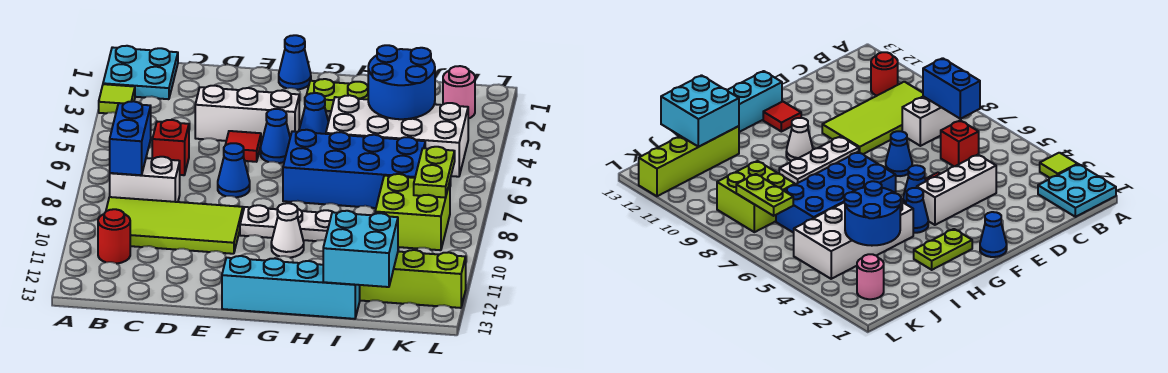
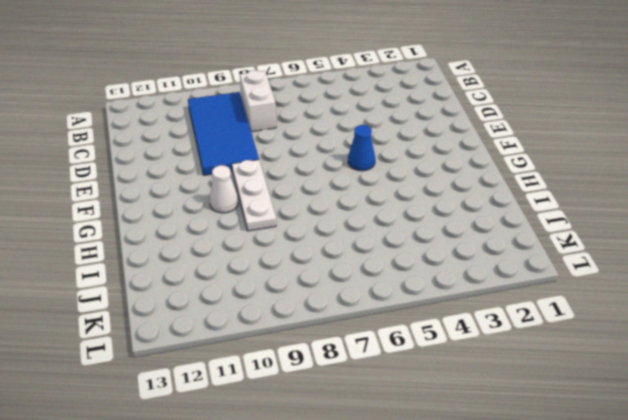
blue 2x4 tile [188,92,259,175] -> lime 2x4 tile [106,197,243,254]
none -> cyan 2x2 plate [103,46,178,99]
none -> lime 1x1 tile [99,84,135,113]
none -> red 1x1 round brick [98,209,130,264]

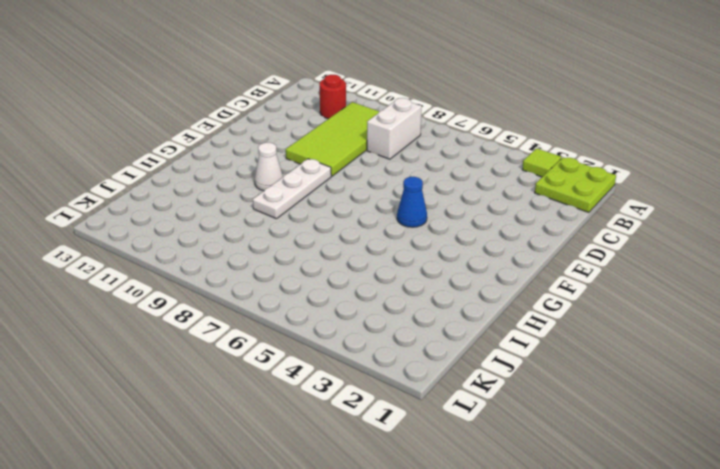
lime 2x2 plate [535,157,616,213] -> cyan 2x2 plate [103,46,178,99]
none -> red 1x1 brick [152,120,189,175]
none -> white 1x3 brick [195,86,299,143]
none -> red 1x1 tile [226,131,261,162]

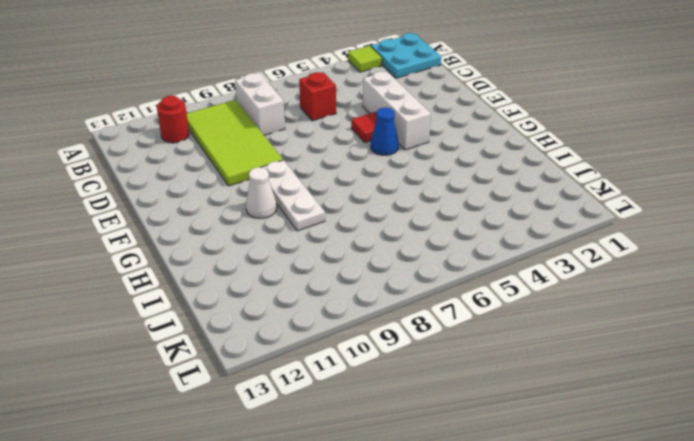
none -> blue 1x1 cone [218,143,250,197]
none -> blue 1x1 cone [279,35,311,90]
none -> red 1x1 tile [763,102,801,132]

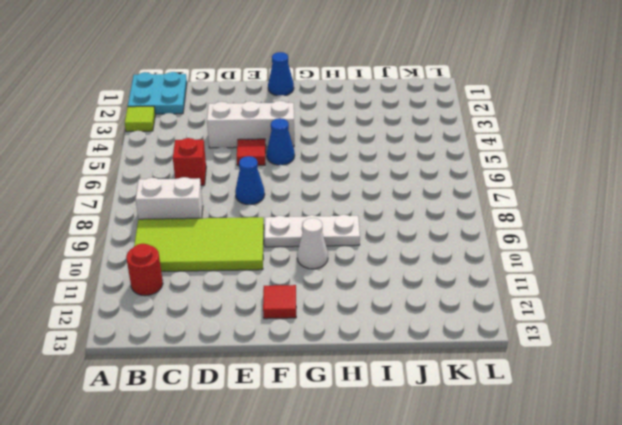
none -> cyan 1x4 brick [222,256,360,319]
none -> lime 1x2 plate [307,79,368,111]
none -> blue 1x1 cone [299,93,328,134]

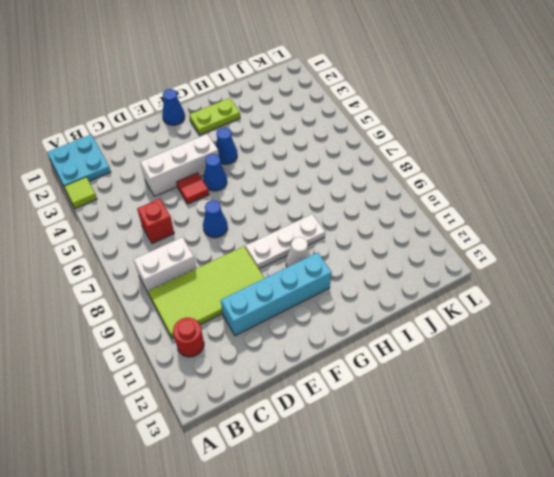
cyan 1x4 brick [221,253,332,336] -> cyan 1x4 brick moved to [222,256,360,319]
none -> red 1x1 tile [763,102,801,132]
none -> blue 2x4 brick [283,130,425,208]
none -> white 2x4 brick [326,95,468,177]

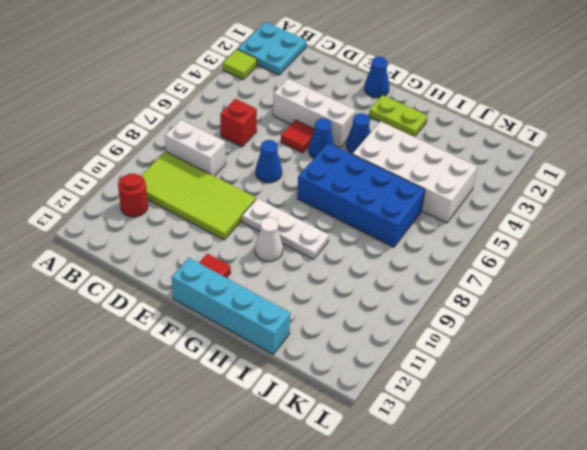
none -> lime 1x4 brick [360,250,466,308]
none -> lime 2x2 brick [375,174,450,250]
none -> pink 1x1 round brick [443,66,475,119]

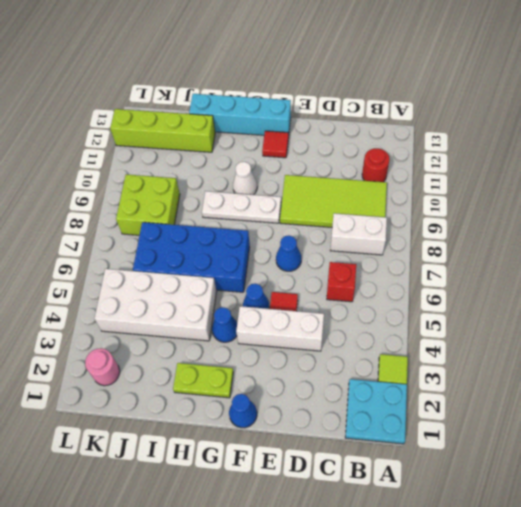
none -> blue 1x2 brick [110,101,151,175]
none -> blue 2x2 round brick [368,45,435,119]
none -> cyan 2x2 brick [323,211,398,287]

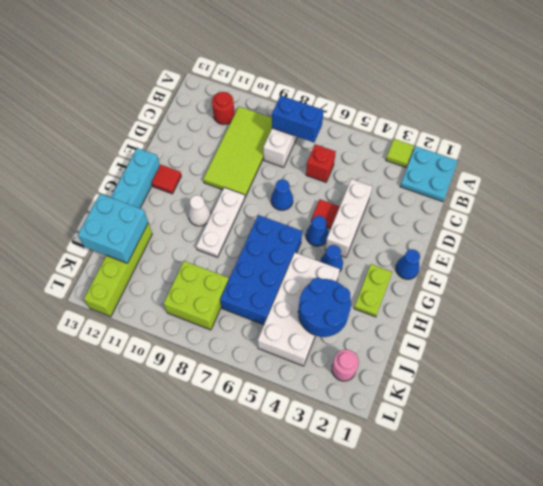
none -> lime 1x2 plate [414,147,455,198]

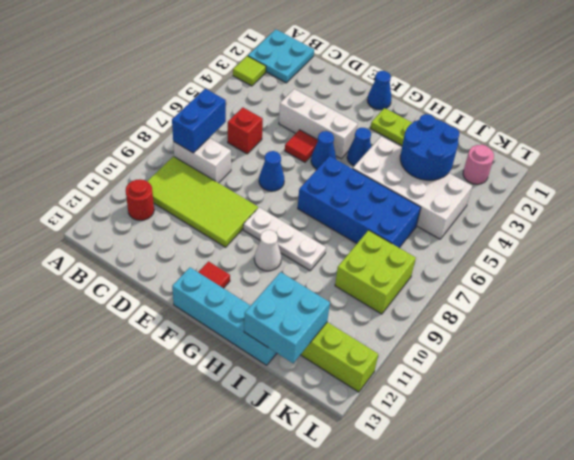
none -> lime 1x2 plate [414,147,455,198]

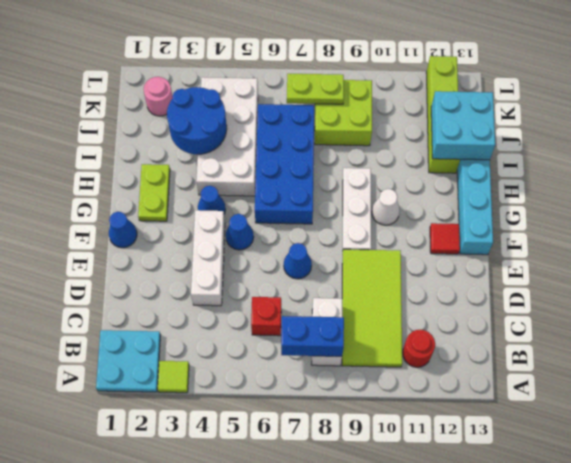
none -> red 1x1 tile [226,131,261,162]

